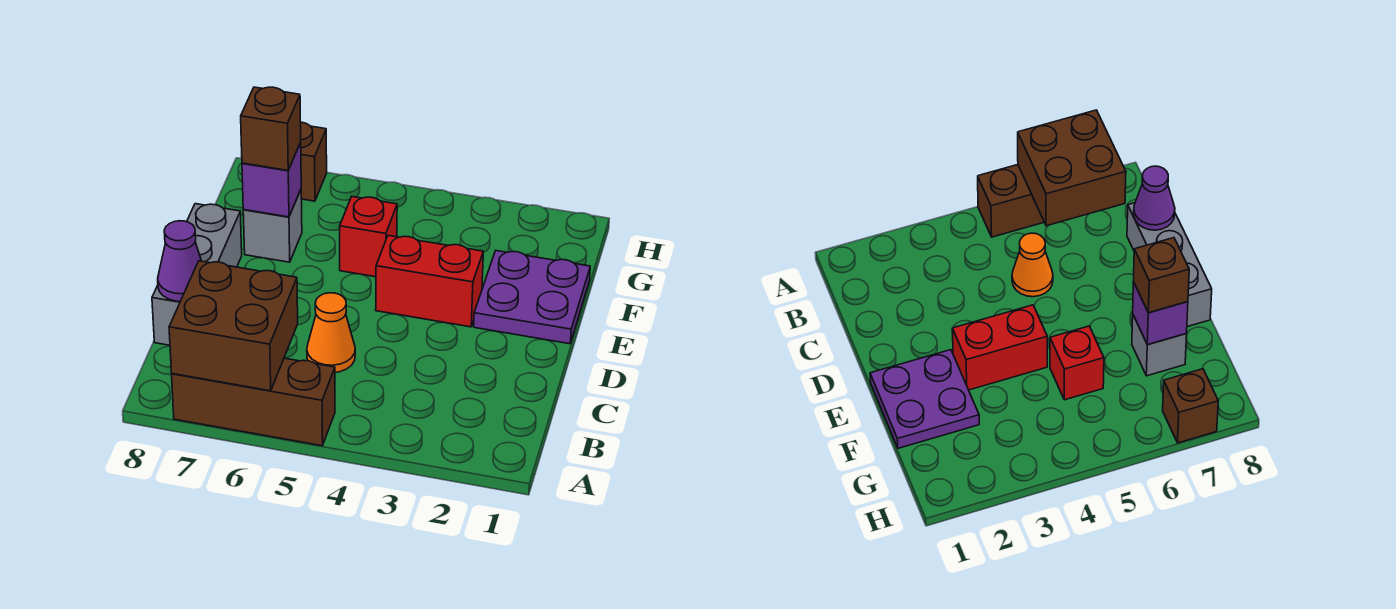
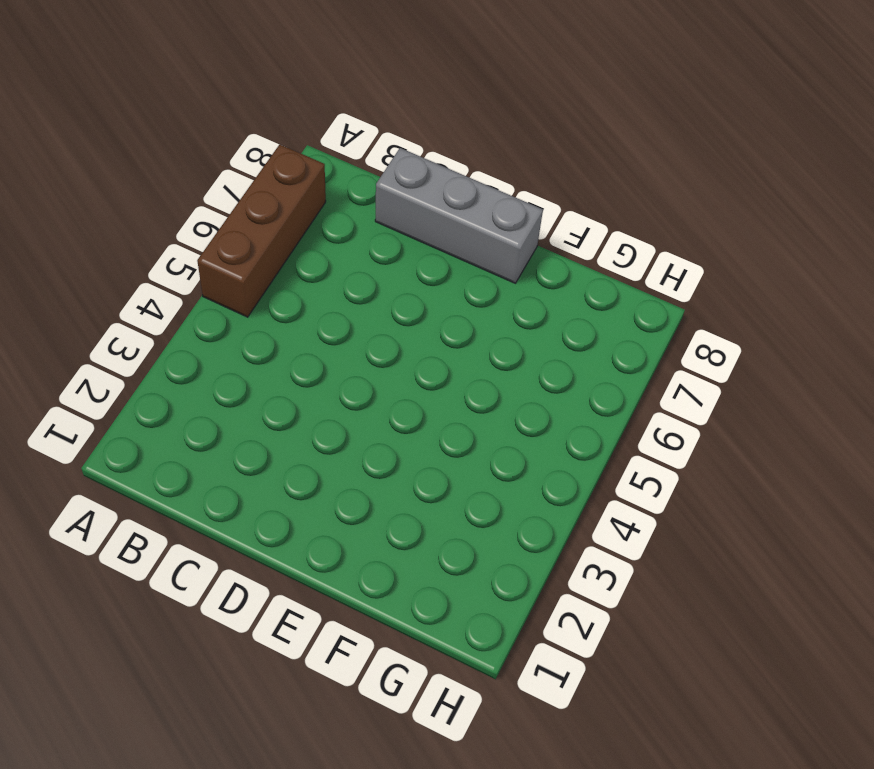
none -> orange 1x1 cone [307,293,355,372]
none -> purple 2x2 plate [474,251,590,344]
none -> red 1x2 brick [376,236,483,327]

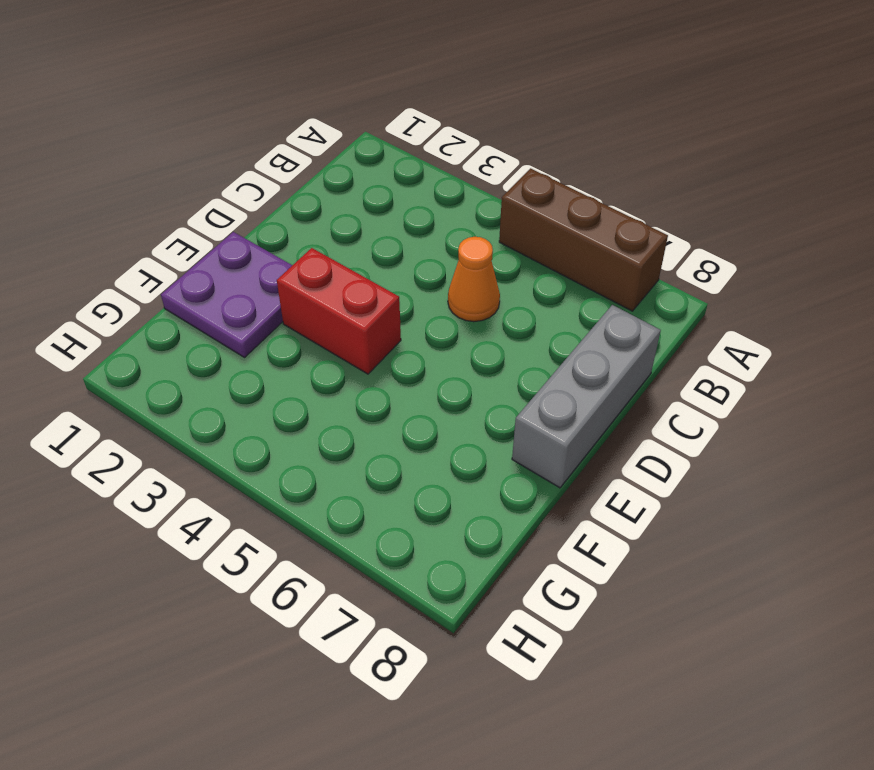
none -> red 1x1 brick [340,197,397,277]
none -> grey 1x1 brick [243,190,302,262]
none -> brown 1x1 brick [301,122,327,201]

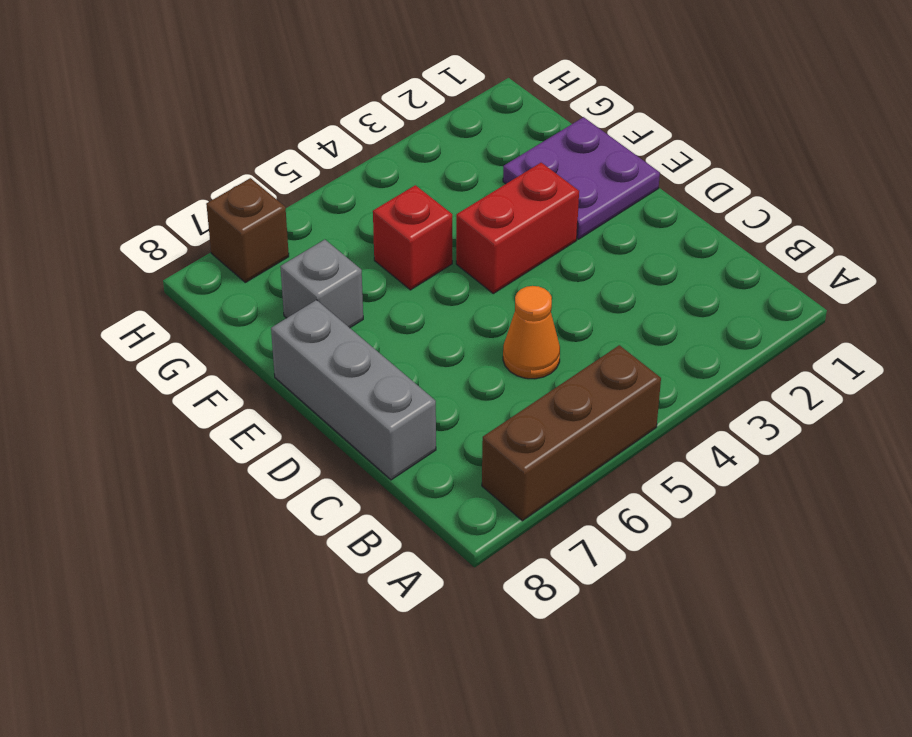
none -> brown 2x2 brick [169,261,298,391]
none -> purple 1x1 cone [158,221,201,301]
none -> purple 1x1 brick [242,142,301,217]

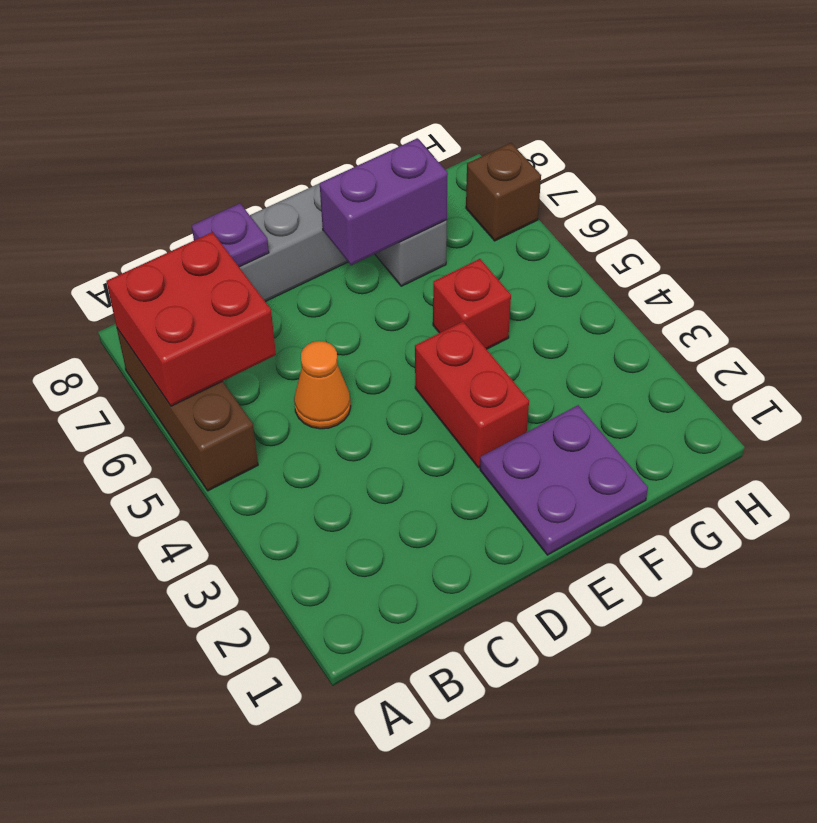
red 2x2 brick [107,232,276,406] -> brown 2x2 brick [169,261,298,391]
purple 1x1 plate [192,203,269,267] -> purple 1x1 cone [158,221,201,301]
purple 1x2 brick [320,138,448,265] -> purple 1x1 brick [242,142,301,217]
none -> brown 1x1 brick [241,87,301,170]

